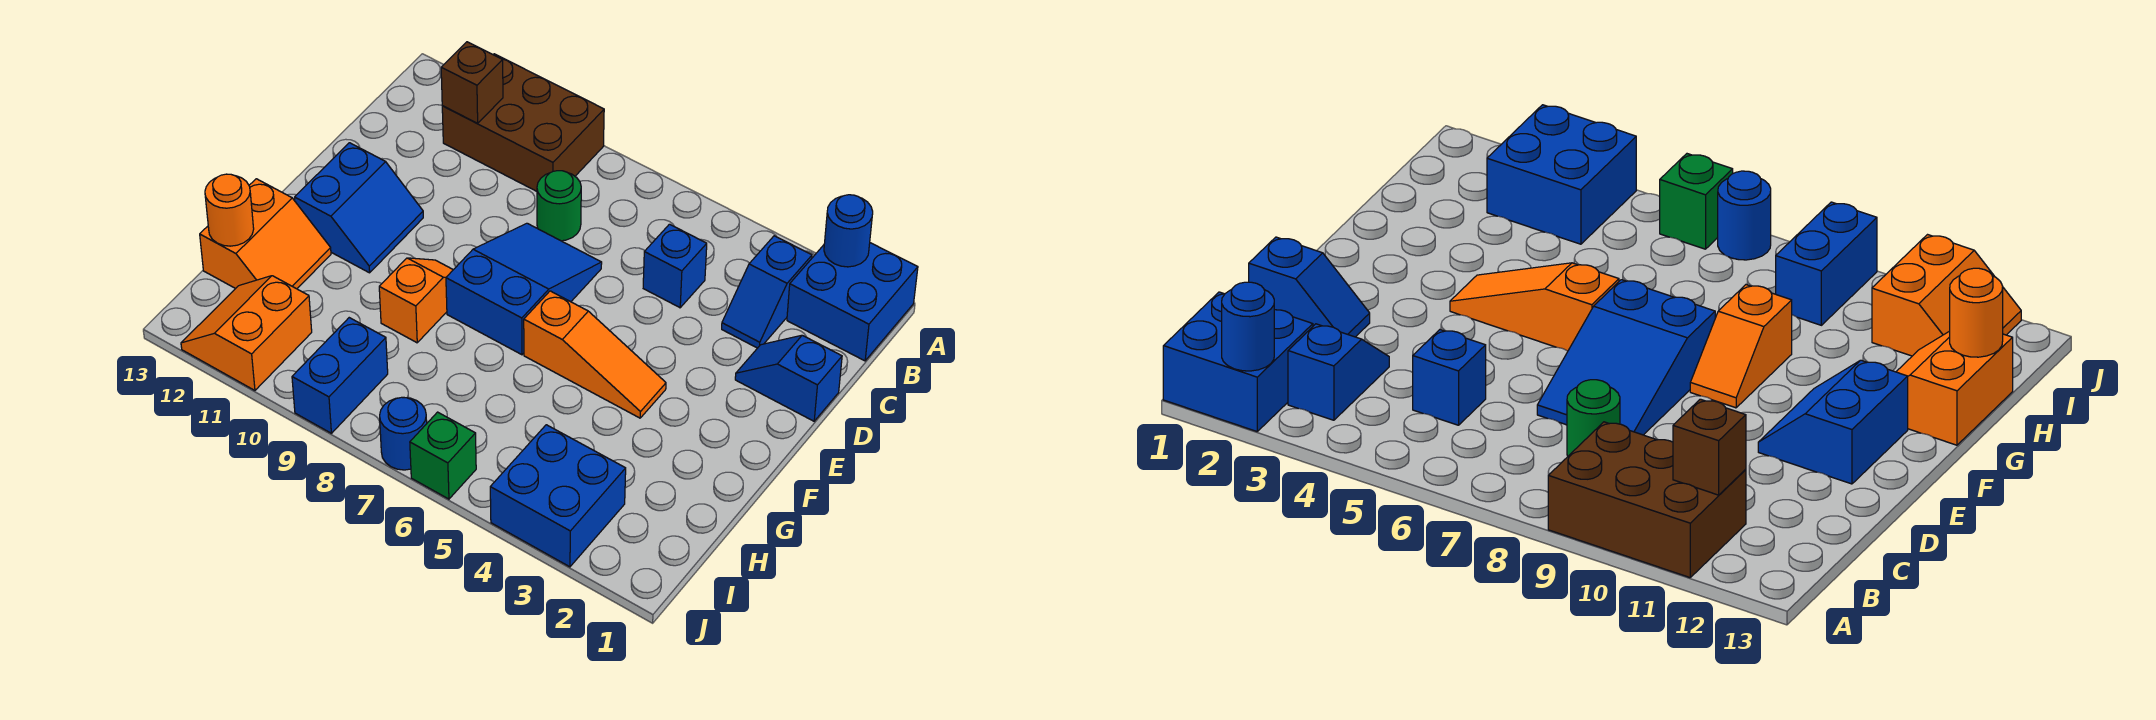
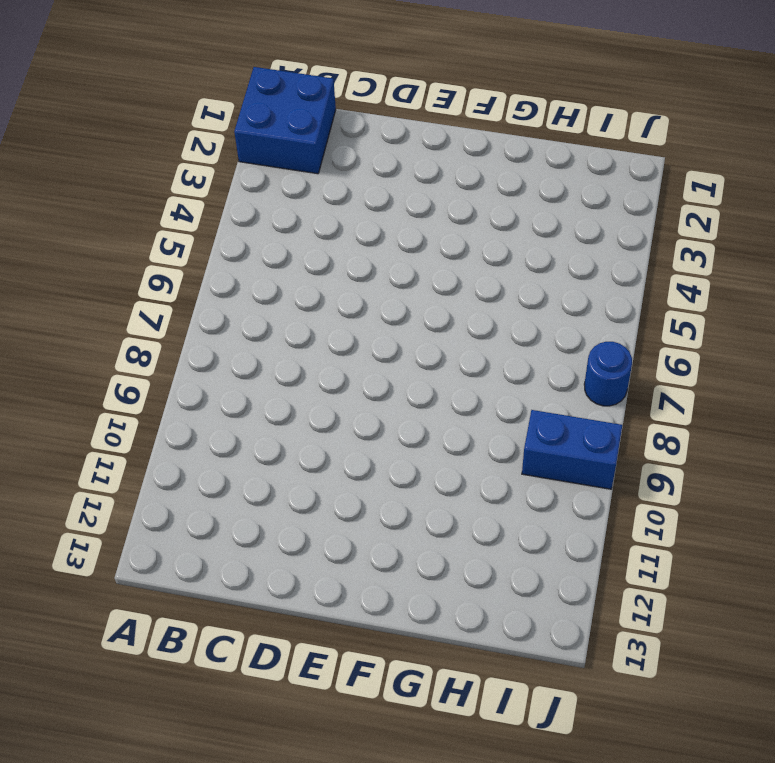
none -> brown 2x3 brick [442,54,604,191]
none -> blue 1x2 slope [722,236,812,348]
none -> blue 1x1 brick [643,224,707,308]

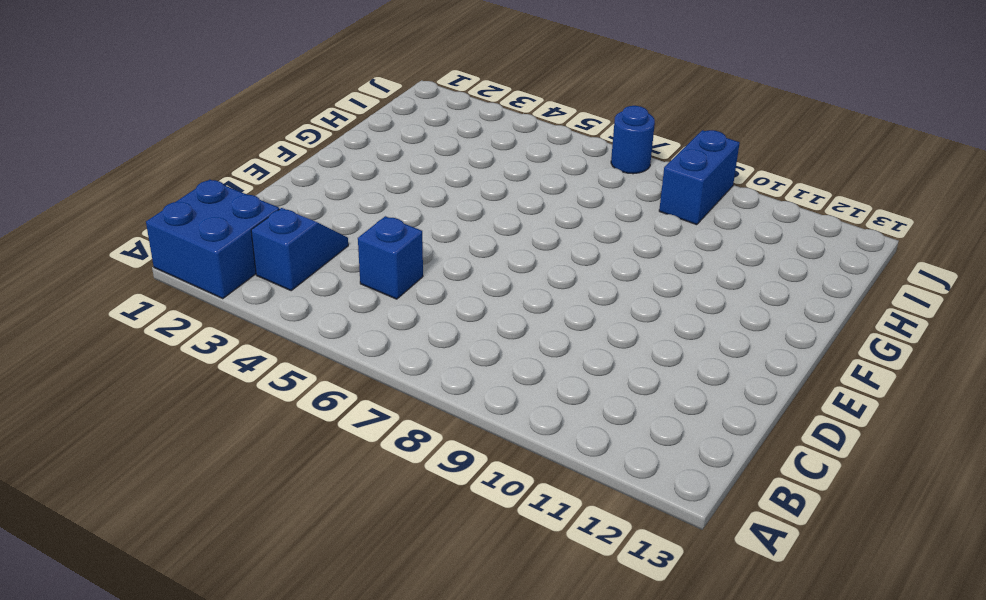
none -> brown 2x3 brick [442,54,604,191]
none -> green 1x1 round brick [537,171,581,241]
none -> blue 1x2 slope [735,335,842,421]

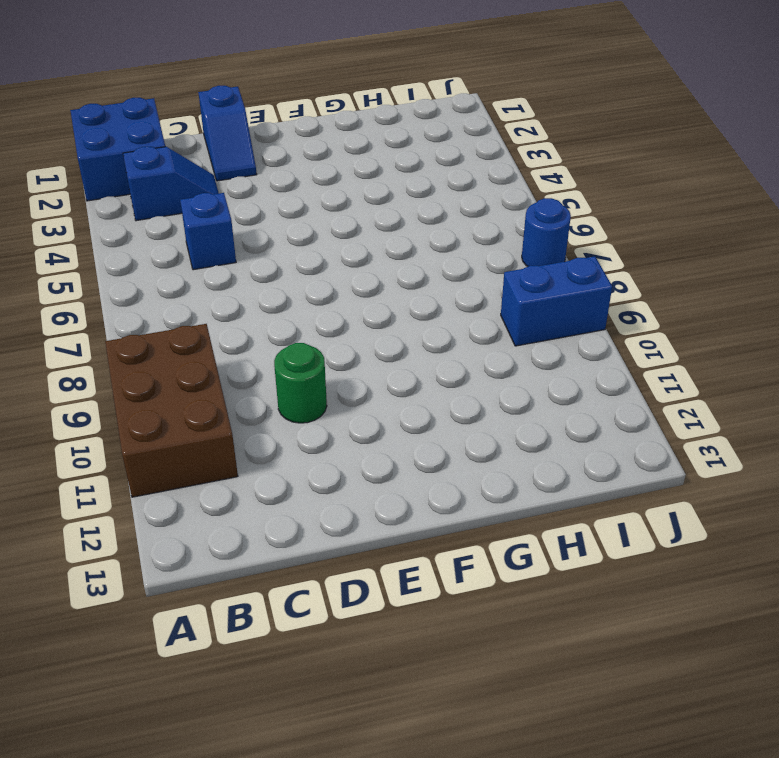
green 1x1 round brick [274,343,327,423] -> green 1x1 round brick moved to [537,171,581,241]
none -> blue 2x3 slope [446,223,602,355]
none -> blue 2x2 slope [295,143,423,273]
none -> orange 1x3 slope [524,291,666,418]

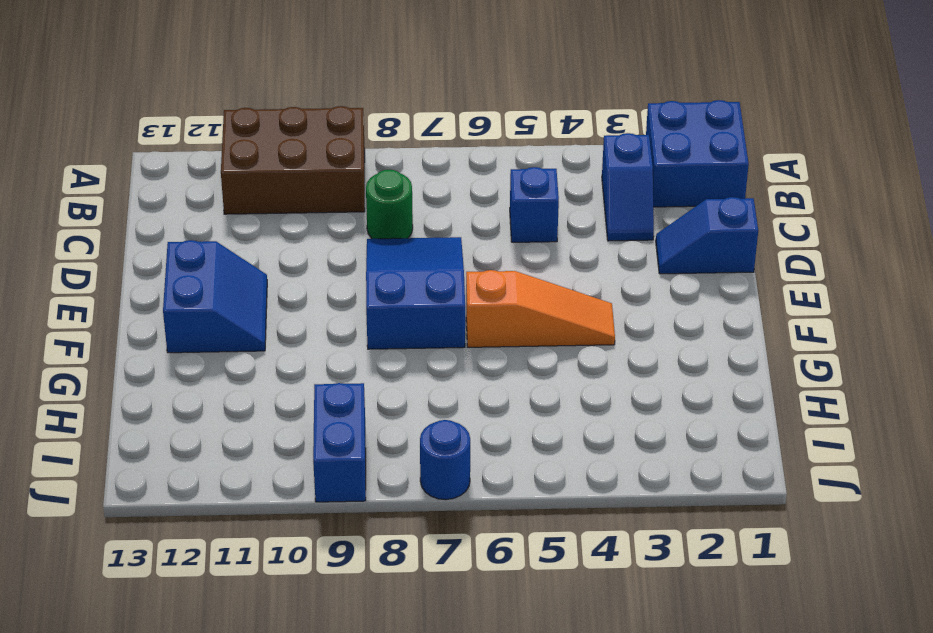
none -> orange 1x2 slope [379,258,453,343]
none -> orange 2x2 slope [200,179,331,289]
none -> blue 2x2 brick [490,425,626,567]

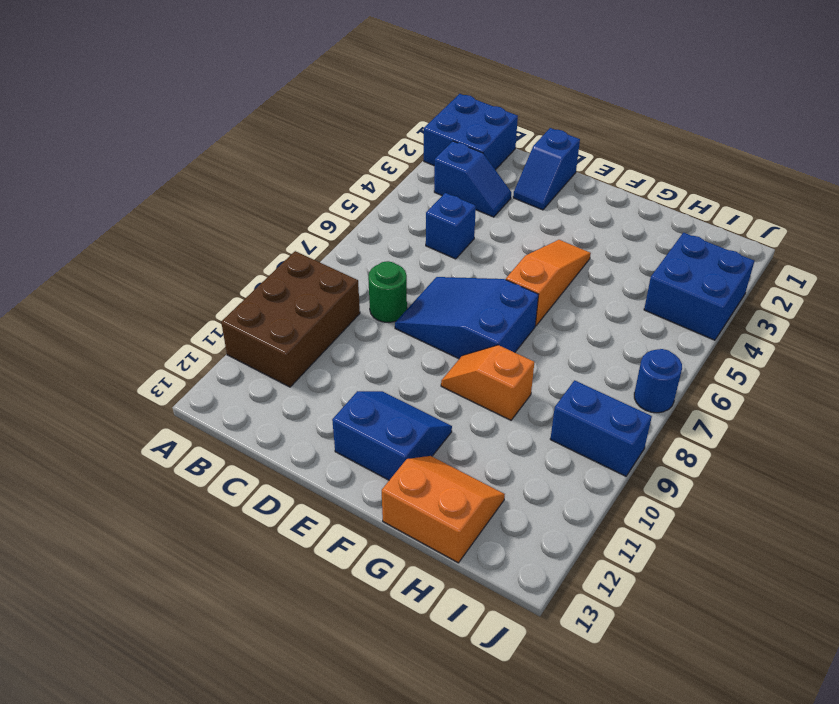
none -> orange 2x2 slope [181,276,312,390]
none -> green 1x1 brick [410,412,476,499]
none -> blue 1x1 round brick [824,195,873,267]

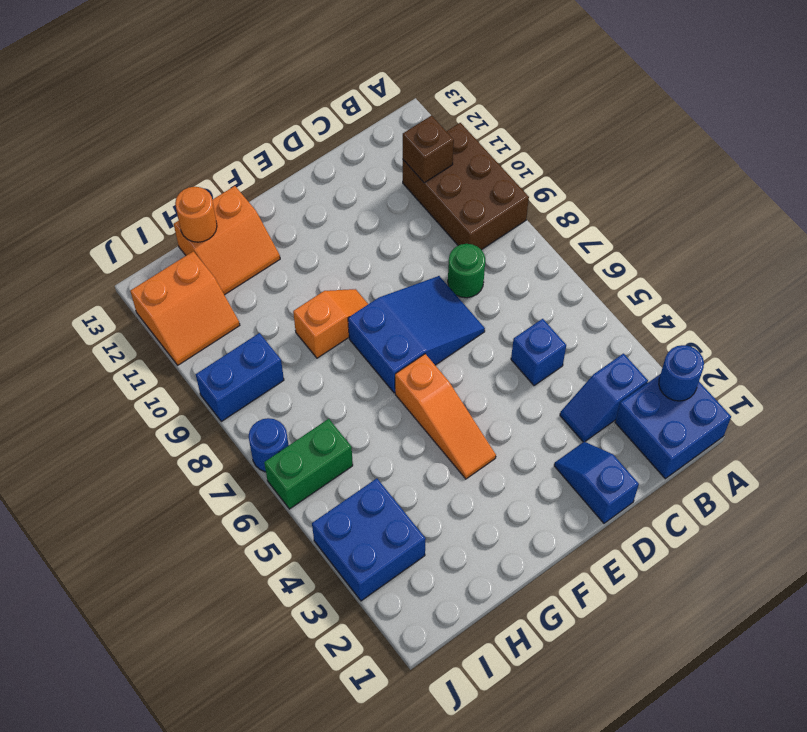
green 1x2 brick [264,419,353,509] -> green 1x1 brick [410,412,476,499]
orange 2x2 slope [130,251,240,365] -> orange 2x2 slope turned to [181,276,312,390]
none -> blue 2x2 slope [295,143,423,273]

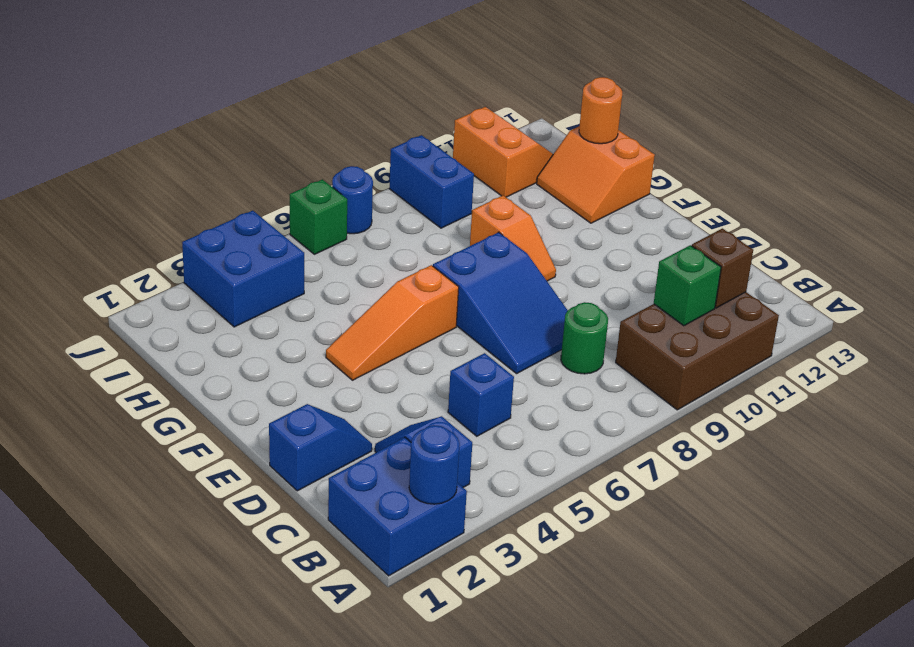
green 1x1 brick [654,245,721,326] -> none
none -> blue 2x2 slope [295,143,423,273]

